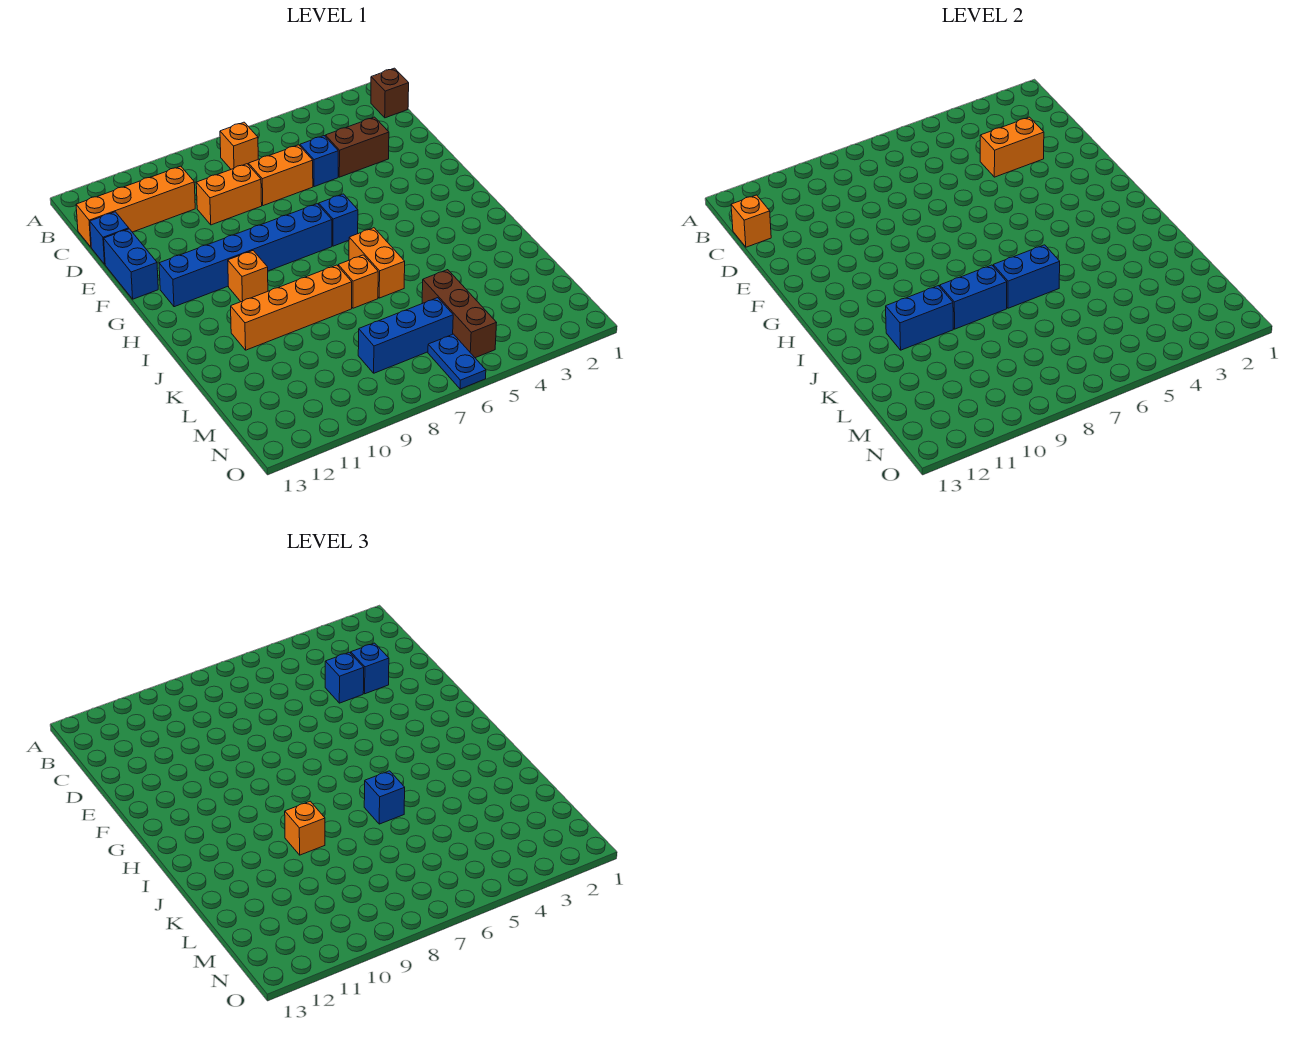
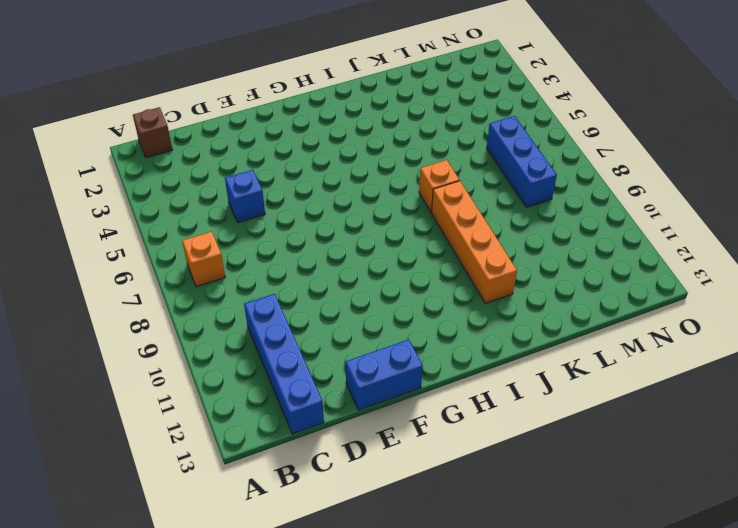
blue 1x4 brick [244,294,324,434] -> orange 1x4 brick [76,166,195,247]
none -> brown 1x2 brick [325,117,389,177]
none -> orange 1x2 brick [249,145,313,206]
none -> orange 1x2 brick [196,164,262,225]

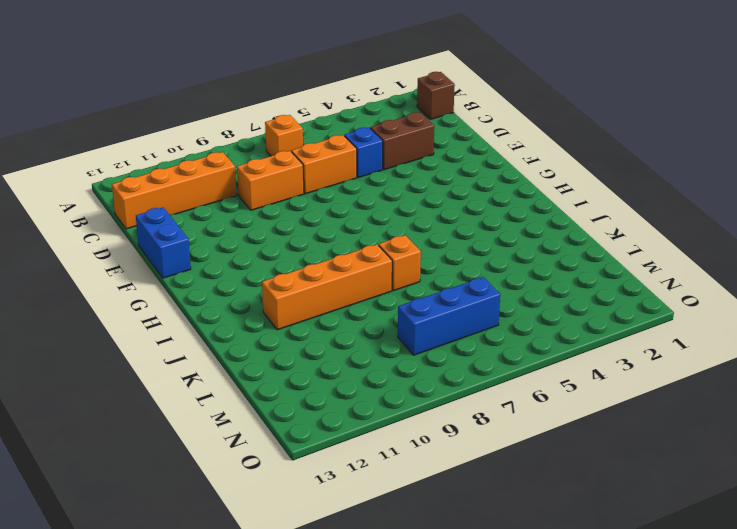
none -> blue 1x1 brick [90,212,129,264]
none -> blue 1x1 brick [319,194,358,246]
none -> blue 1x6 brick [159,204,332,307]

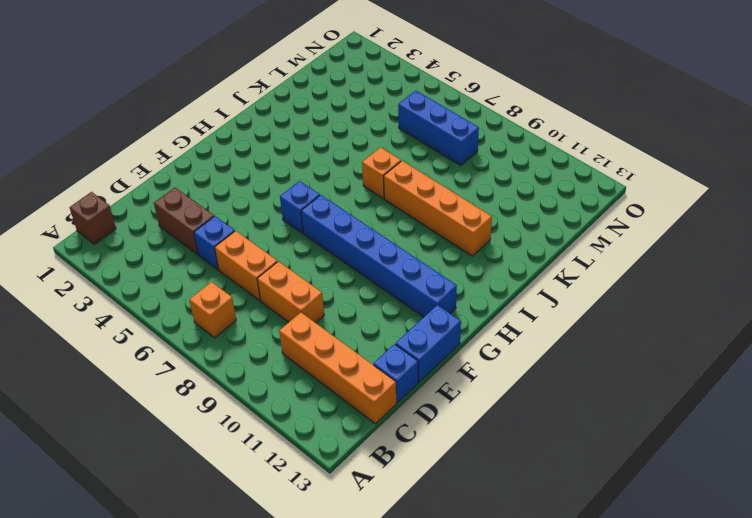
none -> orange 1x1 brick [228,251,268,302]
none -> orange 1x2 brick [349,228,405,298]
none -> brown 1x3 brick [422,270,497,358]

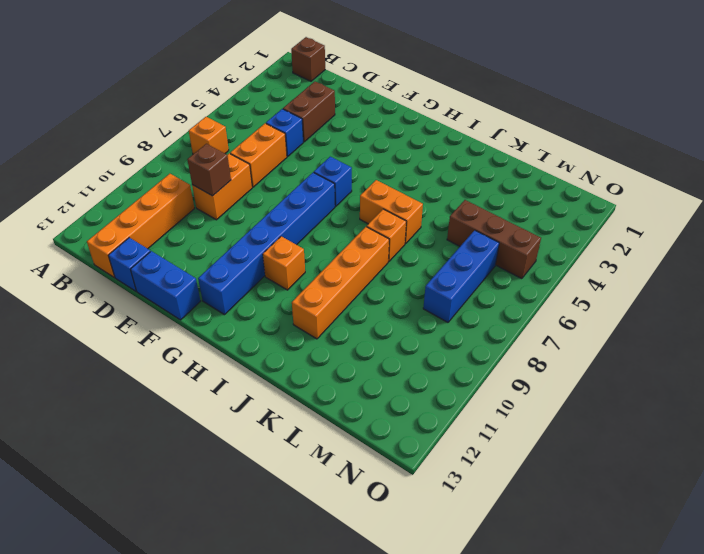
brown 1x1 brick [187,144,231,196] -> none
none -> blue 1x2 plate [428,334,486,389]
none -> orange 1x1 brick [731,195,771,247]
none -> orange 1x2 brick [980,117,1044,177]

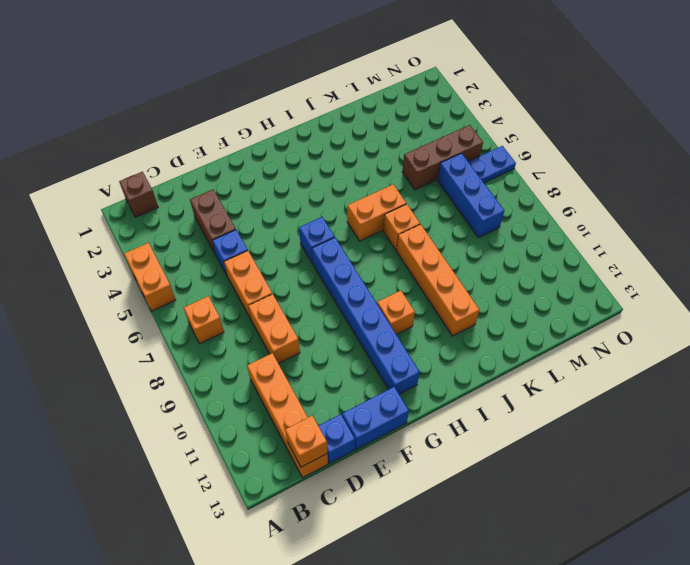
orange 1x2 brick [124,243,176,311] -> orange 1x2 brick moved to [980,117,1044,177]
none -> blue 1x2 brick [993,245,1060,308]
none -> blue 1x2 brick [940,265,1007,329]
none -> blue 1x2 brick [886,286,953,350]

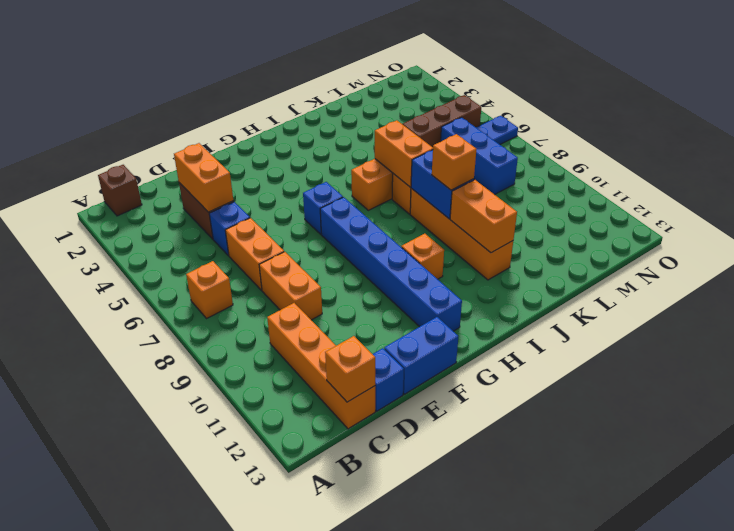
orange 1x2 brick [375,120,433,187] -> blue 1x2 brick [993,245,1060,308]
orange 1x2 brick [450,180,517,253] -> blue 1x2 brick [886,286,953,350]
none -> blue 1x1 brick [351,643,389,694]
none -> blue 1x1 brick [325,652,364,703]
none -> blue 1x1 brick [364,771,405,824]

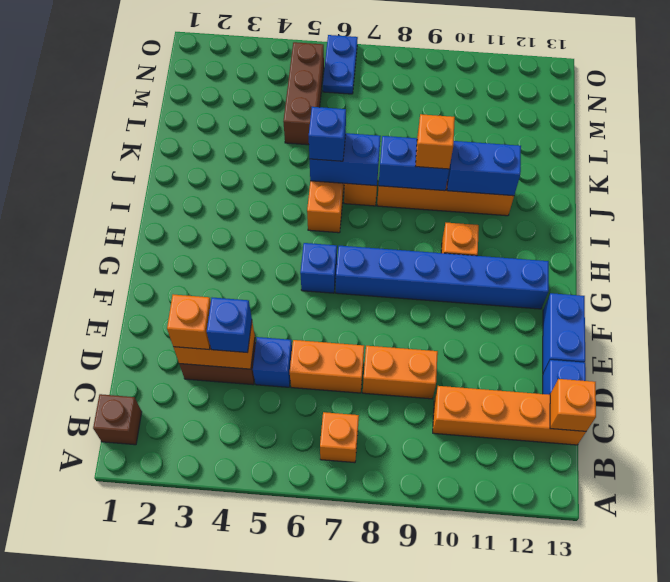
orange 1x1 brick [167,295,211,350] -> blue 1x1 brick [351,643,389,694]
none -> blue 1x3 brick [358,298,453,373]

